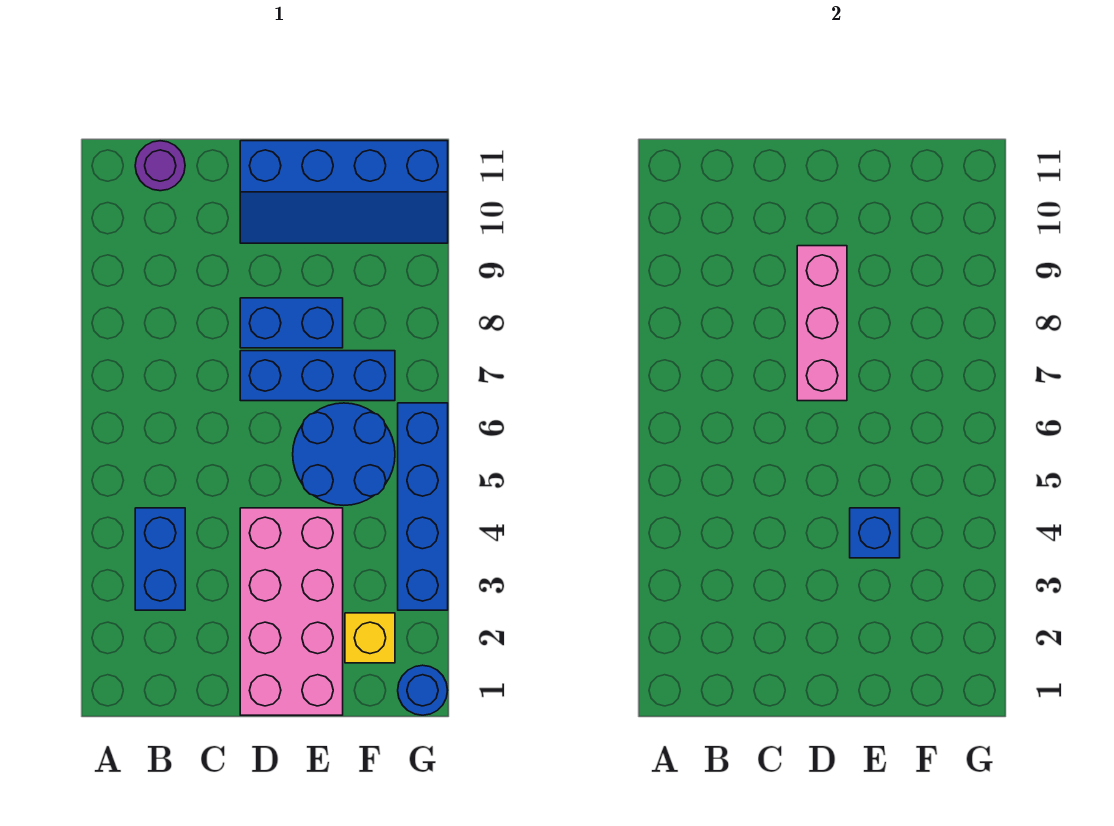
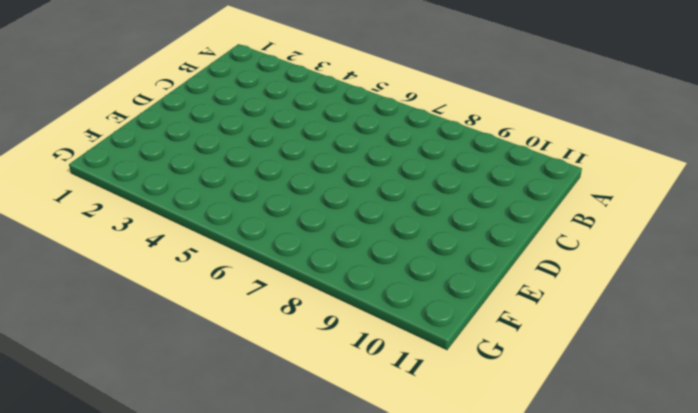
none -> blue 1x2 brick [135,508,185,610]
none -> purple 1x1 round brick [135,141,185,191]
none -> pink 2x4 brick [240,508,343,715]

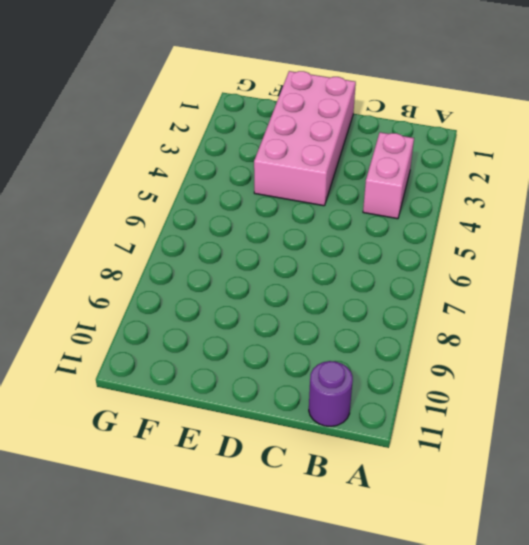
pink 1x2 brick [363,132,414,219] -> blue 1x2 brick [135,508,185,610]
none -> blue 1x3 brick [240,351,395,401]
none -> blue 1x2 brick [240,298,343,348]
none -> blue 2x4 slope [240,141,448,243]

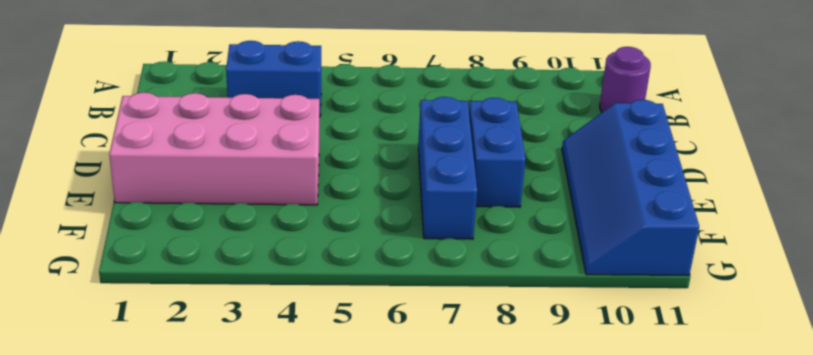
none -> blue 2x2 round brick [293,403,395,505]
none -> yellow 1x1 brick [345,613,395,663]
none -> blue 1x1 round brick [398,665,448,715]

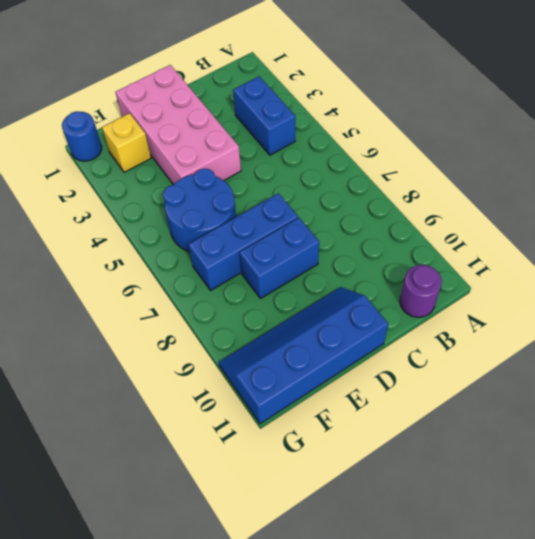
none -> blue 1x4 brick [398,403,448,610]
none -> pink 1x3 brick [797,246,847,401]
none -> blue 1x1 brick [850,508,900,558]

